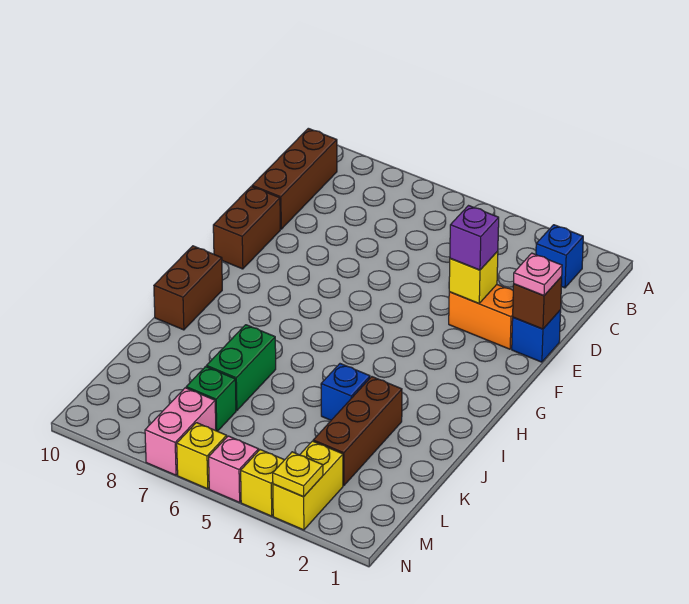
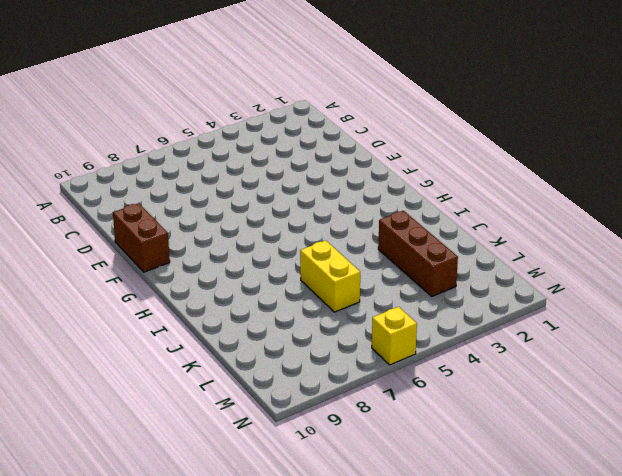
yellow 1x2 brick [300,240,360,312] -> yellow 1x2 brick moved to [273,441,343,530]
none -> blue 1x1 brick [536,225,583,288]
none -> brown 1x3 brick [252,128,337,229]
none -> blue 1x1 brick [512,310,561,362]

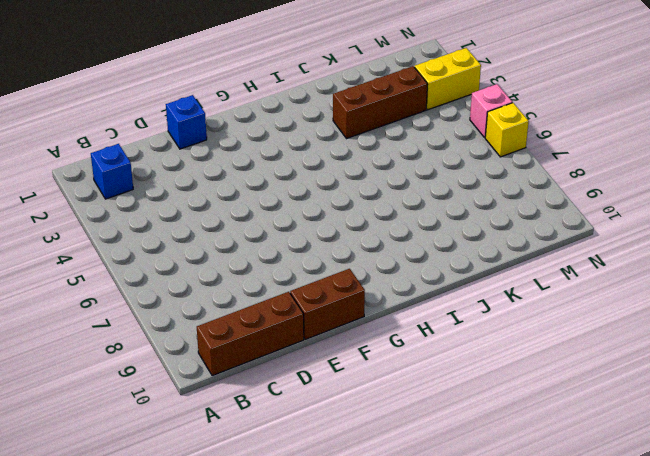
none -> orange 1x2 brick [449,285,513,349]
none -> brown 1x2 brick [154,246,222,330]
none -> blue 1x1 brick [321,364,370,420]

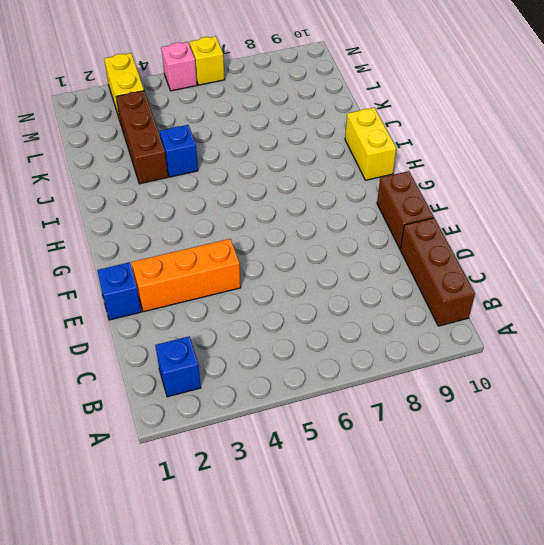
orange 1x3 brick [132,239,241,312] -> orange 1x2 brick [449,285,513,349]
yellow 1x2 brick [345,107,397,180] -> brown 1x2 brick [154,246,222,330]
none -> green 1x2 brick [207,325,276,411]
none -> green 1x1 brick [186,367,236,431]
none -> pink 1x2 brick [145,388,216,475]

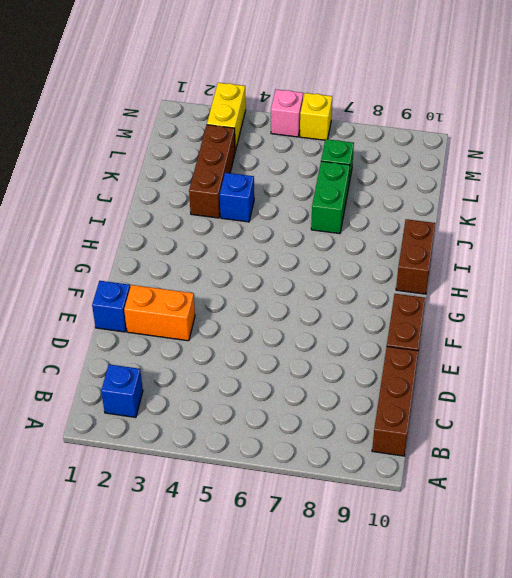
none -> pink 1x2 brick [145,388,216,475]
none -> yellow 1x1 brick [241,450,284,516]
none -> brown 1x1 brick [513,277,562,329]

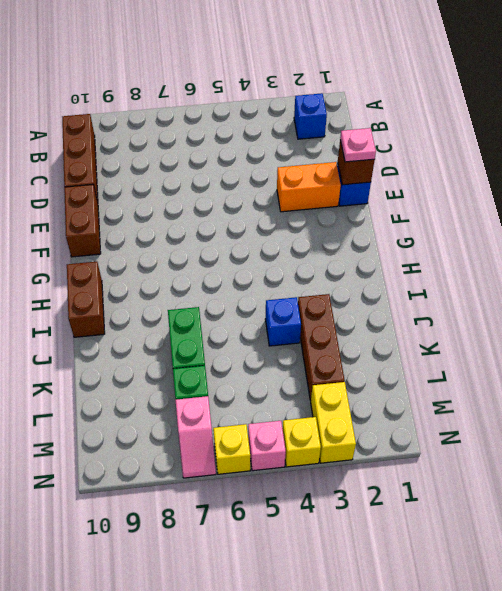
pink 1x2 slope [176,396,216,478] -> pink 1x2 brick [145,388,216,475]
none -> yellow 1x1 brick [449,251,498,303]
none -> yellow 1x1 plate [273,452,323,497]
none -> purple 1x1 brick [450,206,499,270]

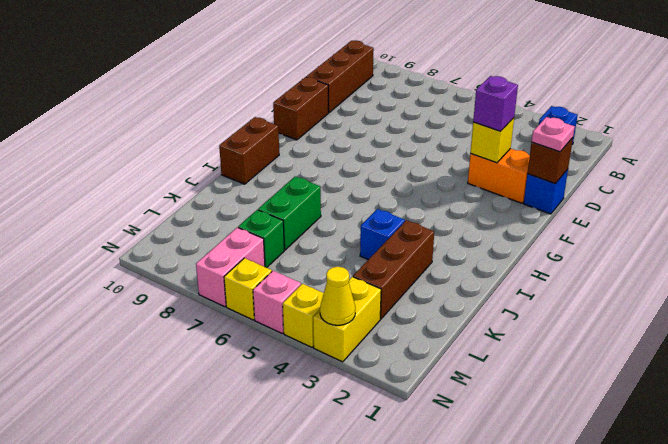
yellow 1x1 cone [320,267,355,325] -> yellow 1x1 plate [273,452,323,497]

